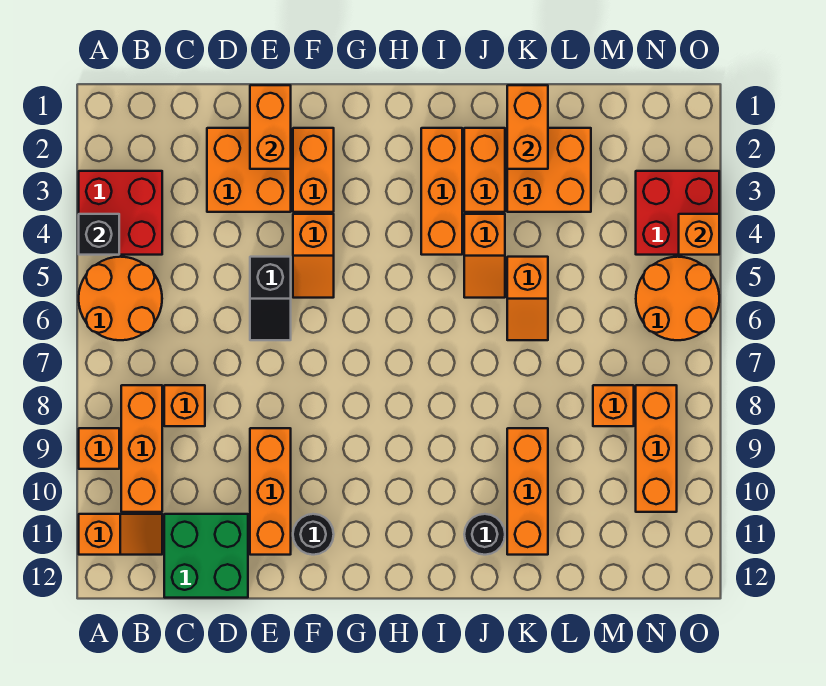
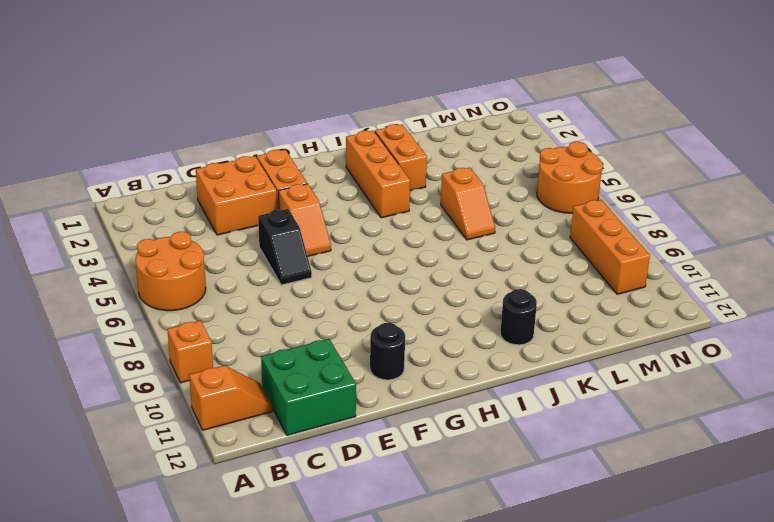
none -> red 2x2 brick [79,171,162,255]
none -> orange 1x3 brick [121,385,162,512]
none -> orange 1x1 brick [164,385,205,426]

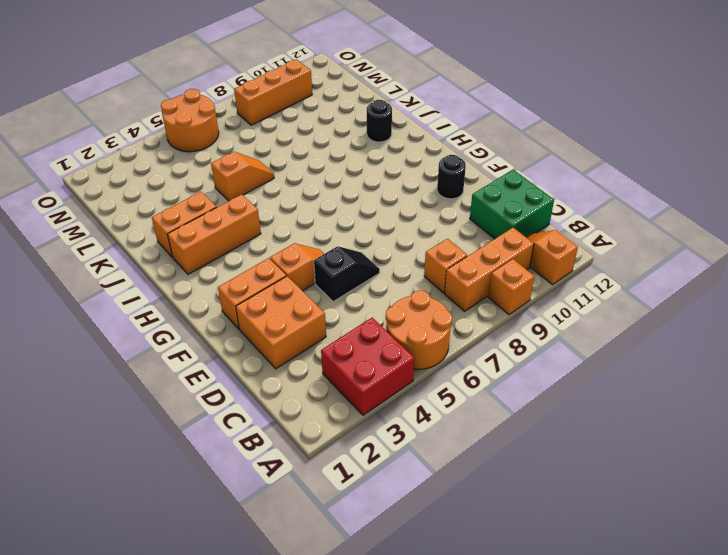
none -> orange 1x3 brick [250,428,291,555]
none -> orange 1x2 slope [464,214,505,298]
none -> orange 2x2 brick [507,128,591,212]

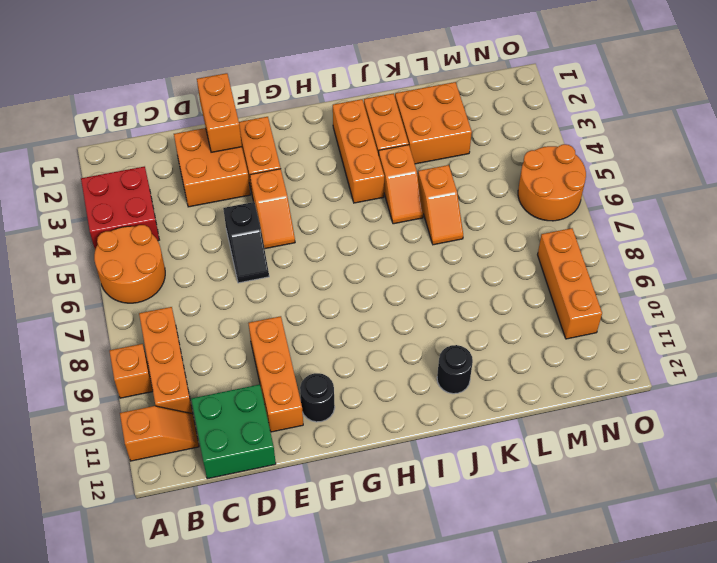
none -> orange 1x1 brick [164,385,205,426]
none -> orange 1x3 brick [507,428,548,555]
none -> orange 1x1 brick [593,385,634,426]

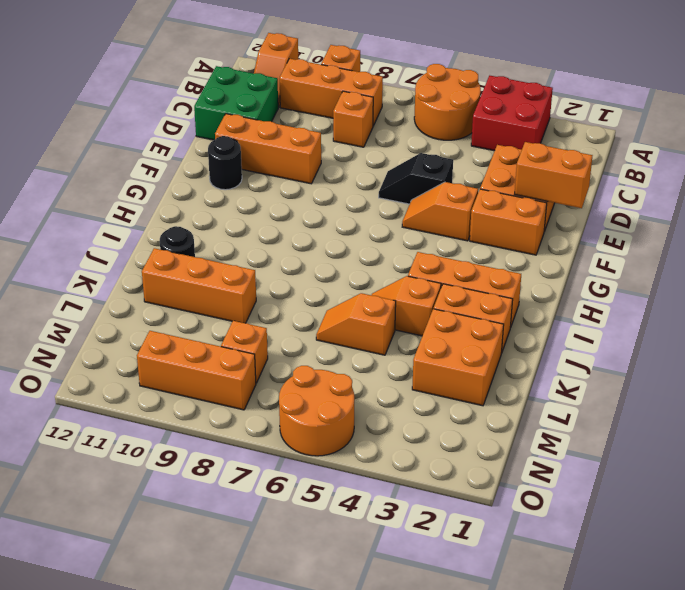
none -> red 2x2 brick [636,171,719,255]
none -> black 1x1 brick [79,214,119,255]
none -> orange 1x2 brick [507,85,548,169]

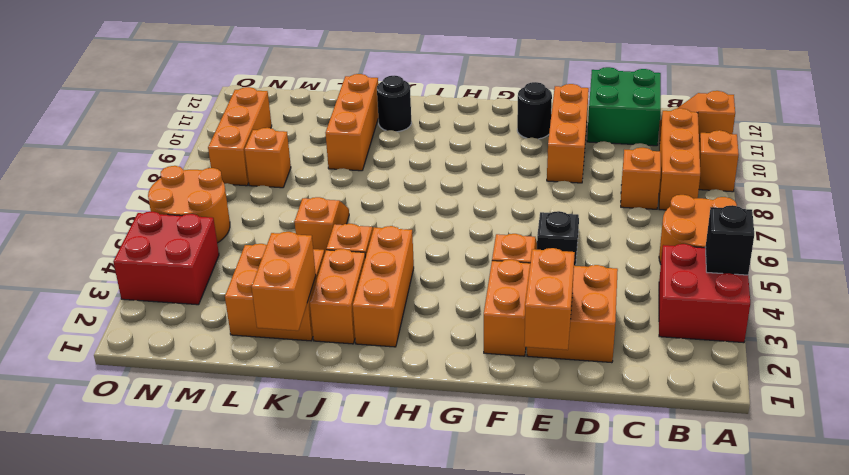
none -> orange 1x1 brick [679,214,719,255]

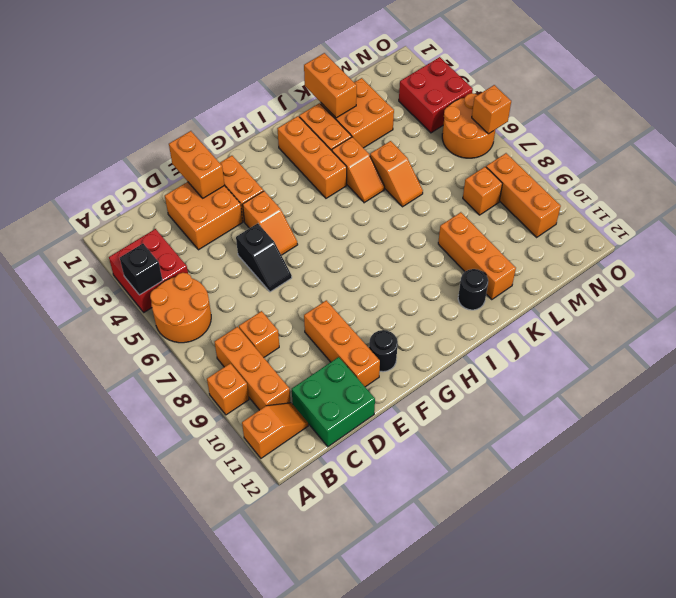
orange 1x1 brick [472,85,511,134] -> orange 1x1 brick moved to [679,214,719,255]

